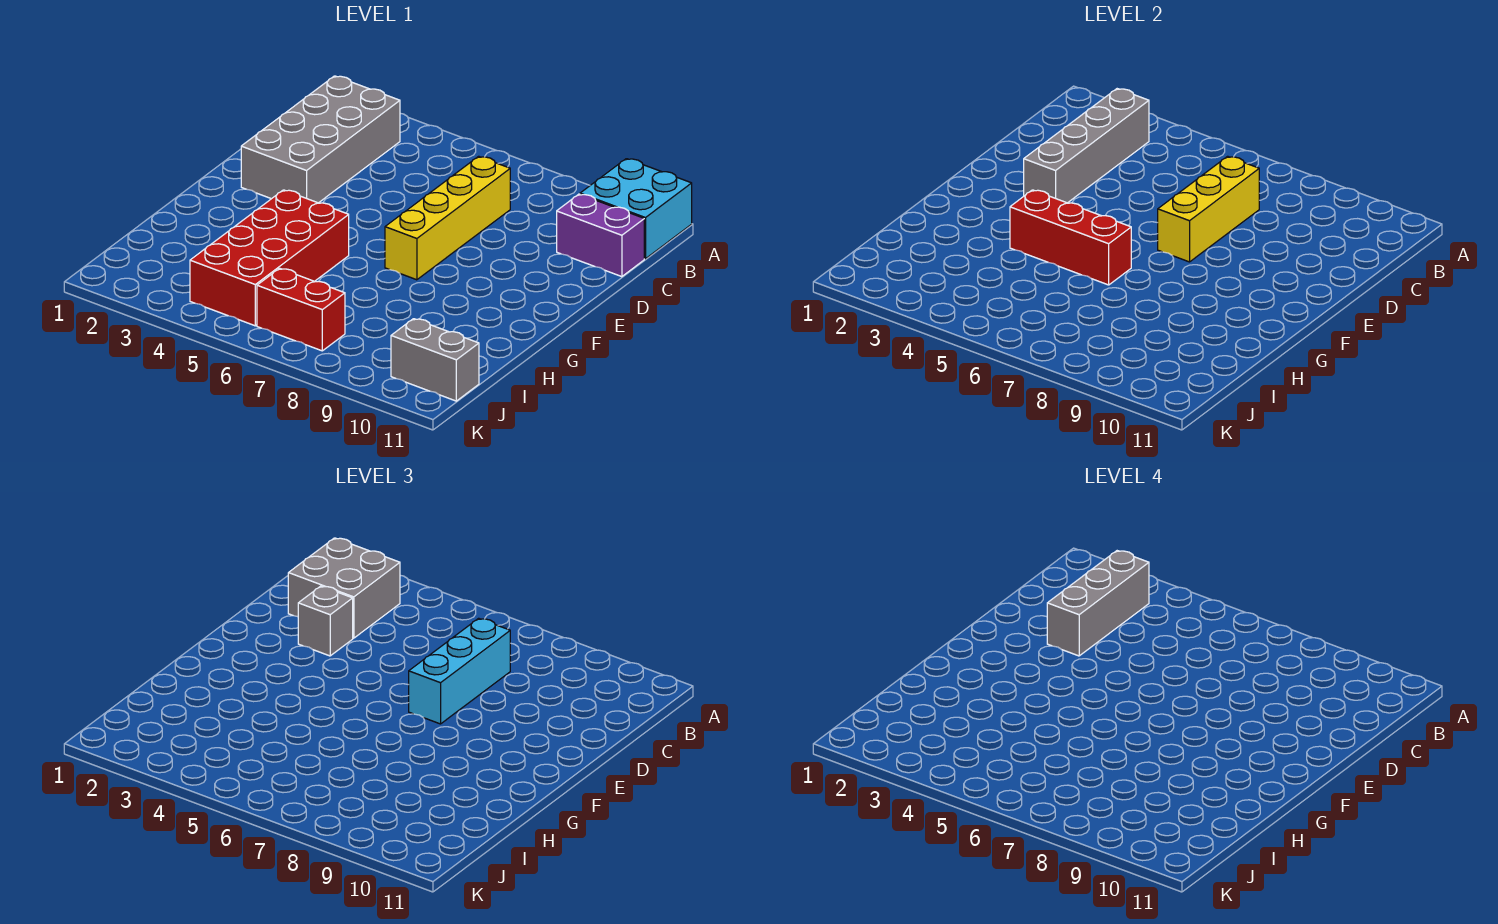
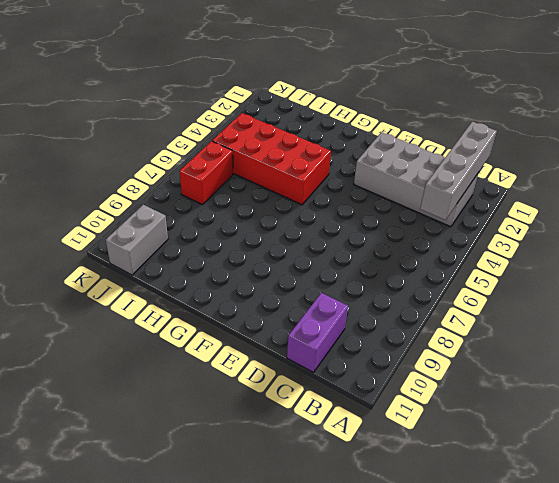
grey 1x4 brick [420,122,497,220] -> grey 1x4 brick turned to [1024,89,1149,203]
none -> cyan 2x2 brick [580,159,692,259]
none -> yellow 1x4 brick [385,156,510,280]
none -> yellow 1x3 brick [1158,156,1259,262]

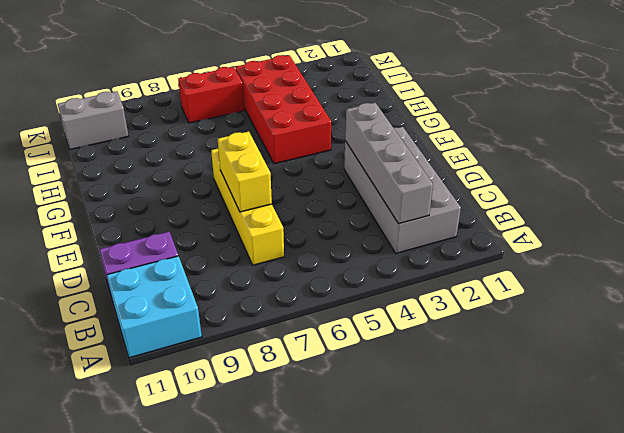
yellow 1x2 brick [218,131,272,212] -> yellow 1x3 brick [1158,156,1259,262]
none -> red 1x3 brick [1010,190,1131,285]
none -> grey 2x2 brick [288,538,400,638]
none -> cyan 1x3 brick [409,618,510,724]

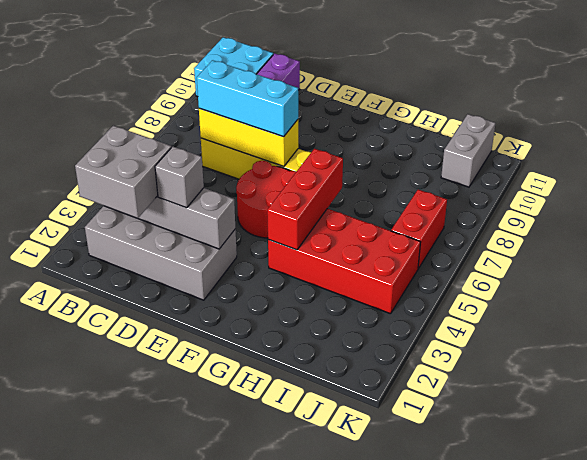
red 2x2 round brick [236,161,296,238] -> none
none -> grey 1x3 brick [1047,551,1149,656]

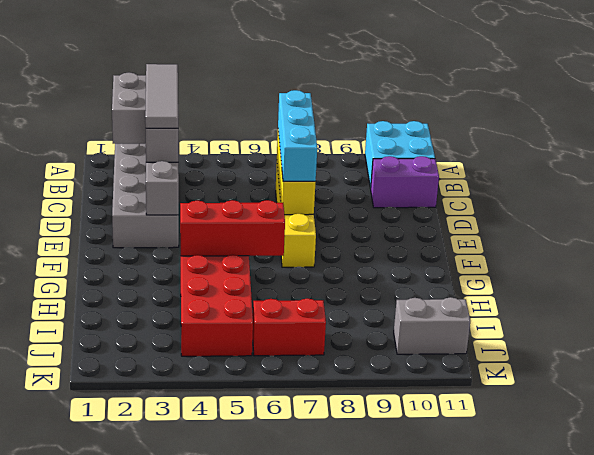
grey 1x3 tile [145,64,178,128] -> grey 1x3 brick [1047,551,1149,656]

